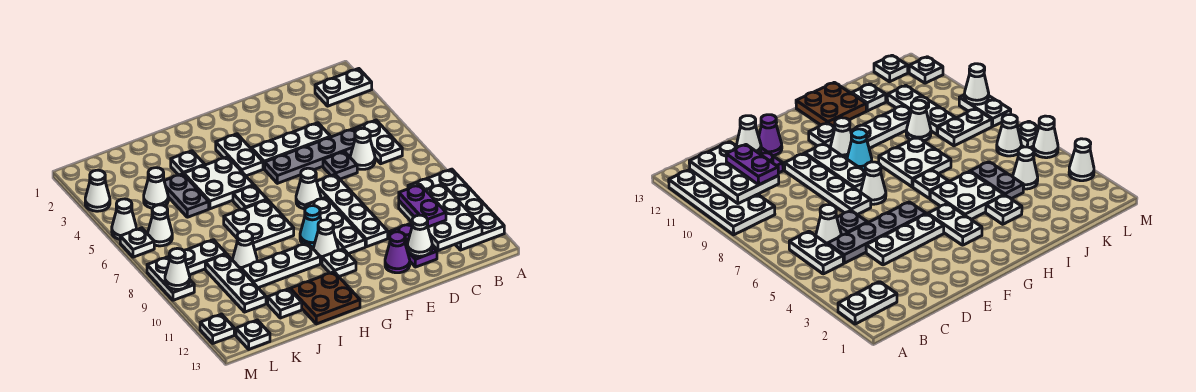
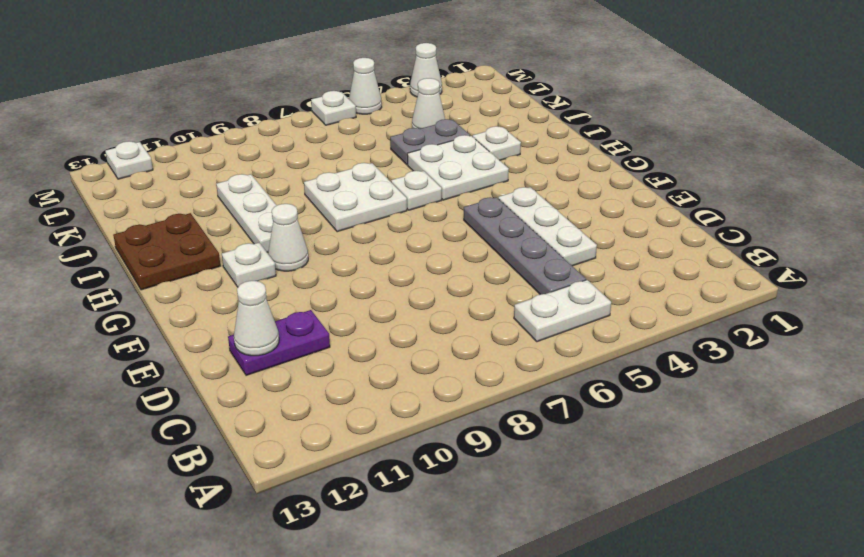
none -> white 1x2 plate [315,69,372,106]
none -> white 2x4 plate [408,169,504,250]
none -> white 1x1 cone [350,128,375,169]
none -> grey 1x1 plate [323,152,357,179]

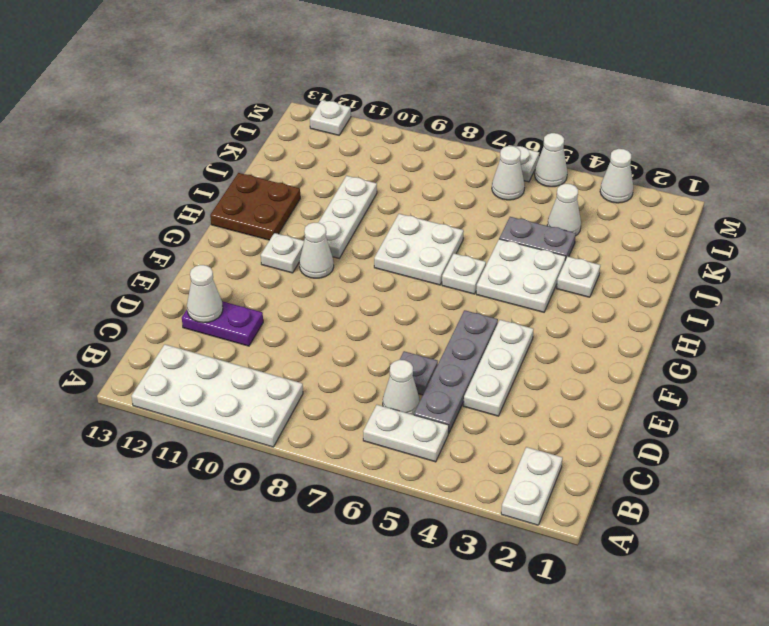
none -> white 1x4 plate [317,174,388,247]
none -> purple 1x1 cone [385,232,410,273]
none -> white 1x1 cone [296,168,321,209]
none -> white 1x3 plate [305,197,365,254]

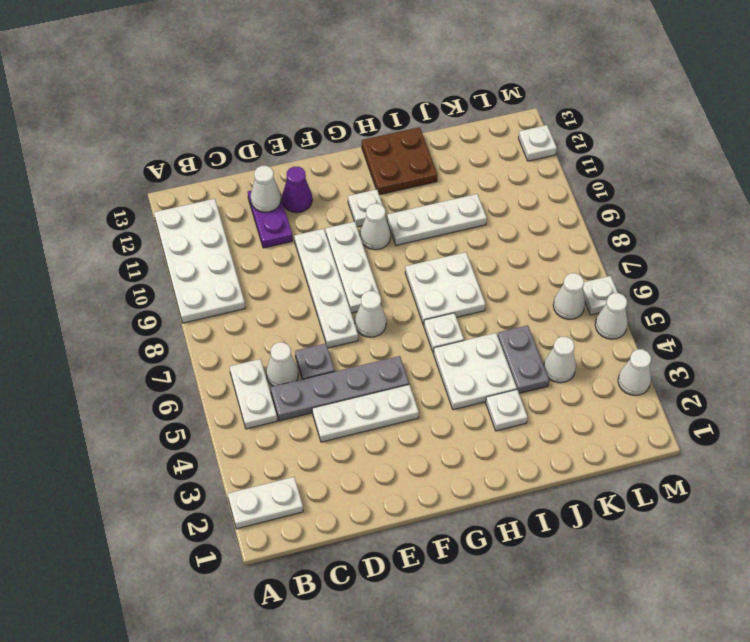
none -> white 1x2 plate [216,134,263,176]
none -> cyan 1x1 cone [300,206,321,247]
none -> white 1x1 cone [232,231,257,269]
none -> white 1x1 plate [268,289,302,318]

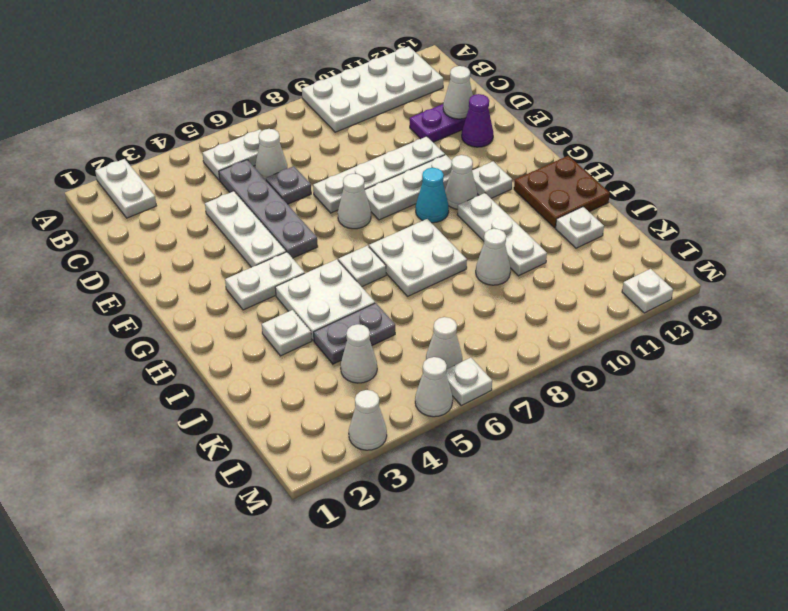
none -> white 1x2 plate [184,240,226,275]
none -> white 1x3 plate [205,254,266,312]
none -> white 1x1 plate [236,320,270,349]
none -> white 1x2 plate [147,257,194,300]

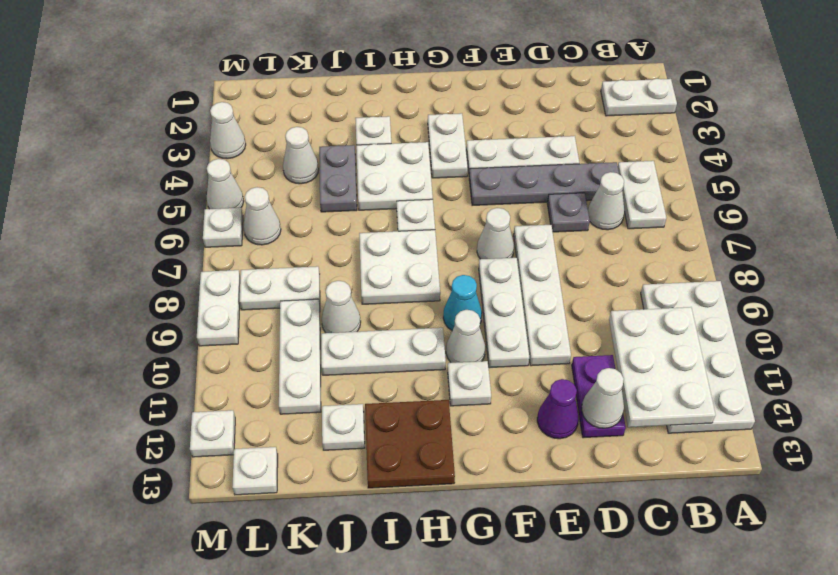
none -> white 1x1 cone [165,248,190,290]
none -> purple 1x2 plate [399,185,446,227]

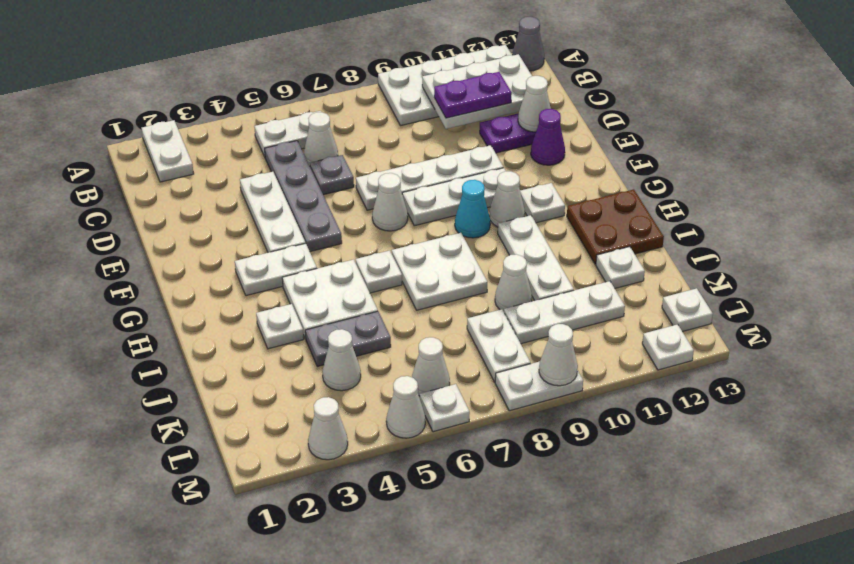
grey 1x1 cone [512,17,544,71] -> none

